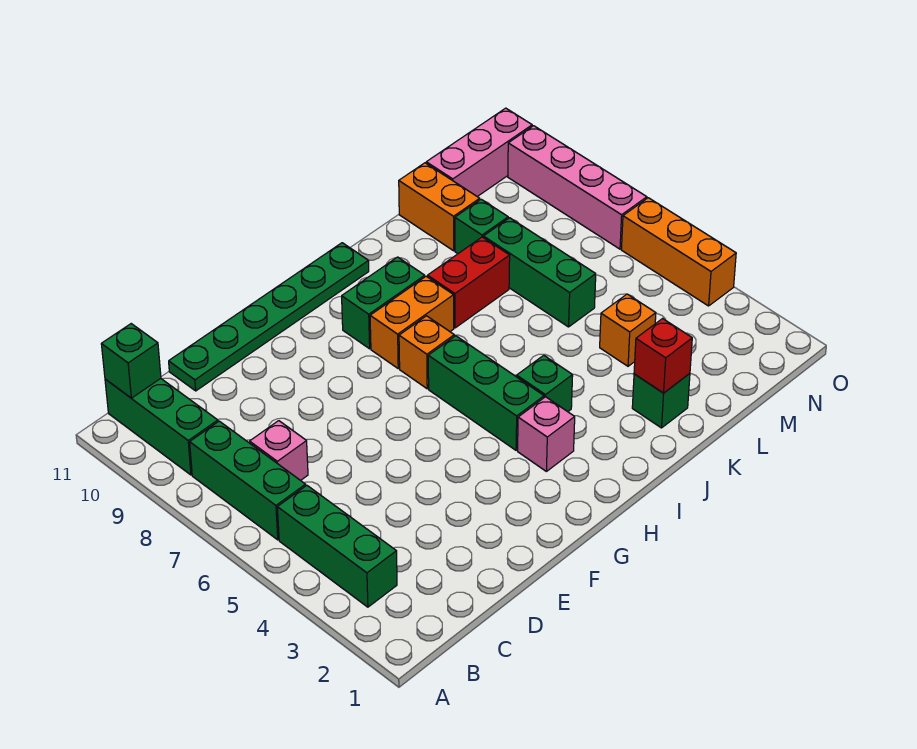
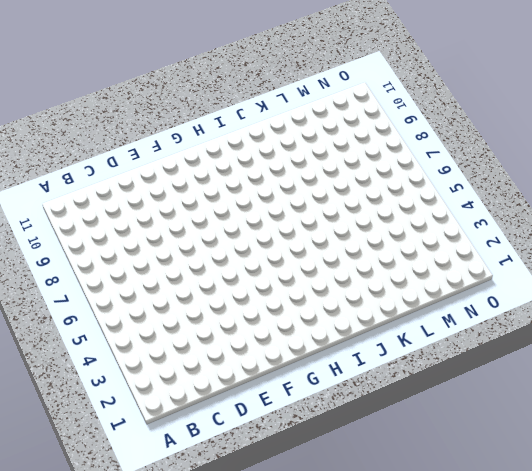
none -> green 1x3 brick [277,486,397,607]
none -> green 1x3 brick [190,421,306,540]
none -> green 1x3 brick [105,378,218,475]

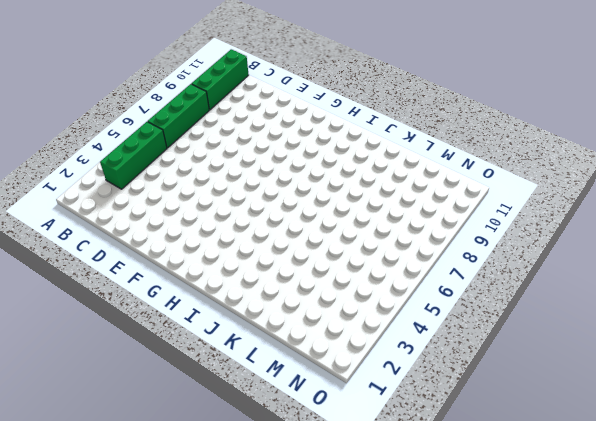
none -> pink 1x1 brick [250,421,308,480]
none -> green 1x6 plate [169,243,369,391]
none -> pink 1x1 brick [518,397,575,471]

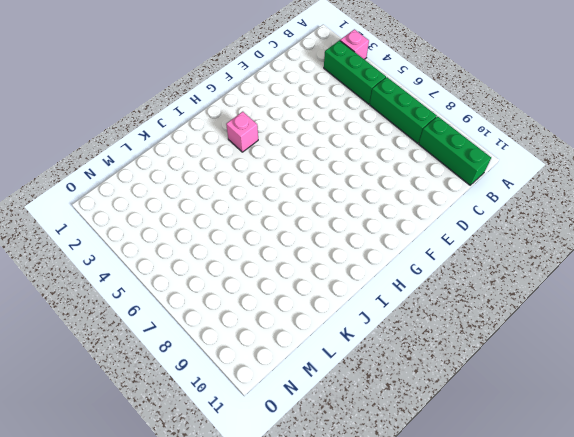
pink 1x1 brick [340,29,369,59] -> pink 1x1 brick moved to [250,421,308,480]
none -> green 1x6 plate [169,243,369,391]
none -> green 1x3 brick [428,336,544,450]
none -> orange 1x1 brick [399,316,454,389]

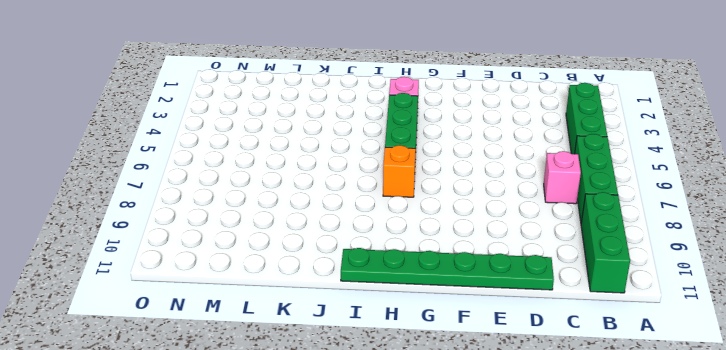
none -> orange 1x2 brick [370,276,454,368]
none -> green 1x2 brick [342,257,425,349]
none -> green 1x1 brick [517,355,573,412]

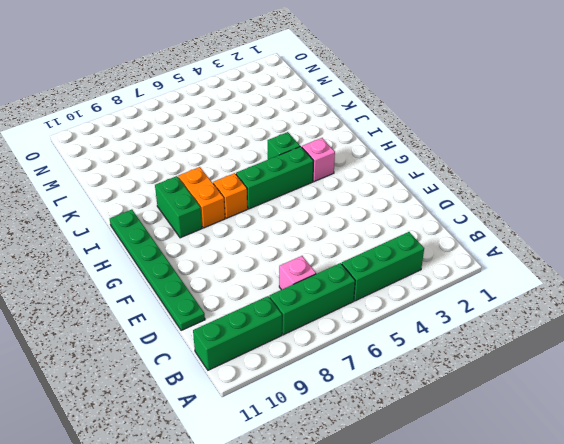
none -> red 1x2 brick [427,237,510,328]
none -> green 1x1 brick [632,374,690,428]
none -> orange 1x1 brick [600,294,656,366]

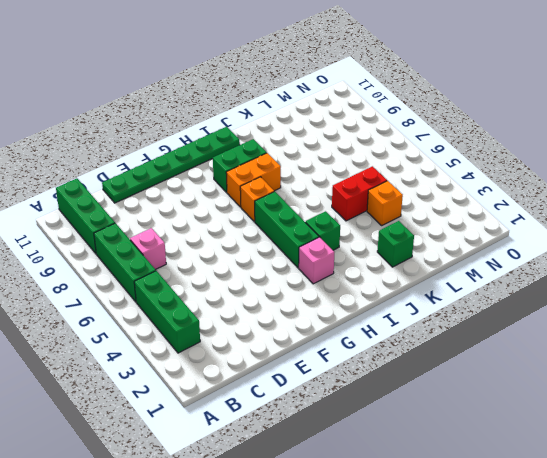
red 1x2 brick [332,166,387,221] -> red 1x2 brick moved to [427,237,510,328]
none -> green 1x3 brick [483,218,596,327]
none -> green 1x1 brick [455,199,508,254]
none -> orange 1x2 brick [399,163,480,251]

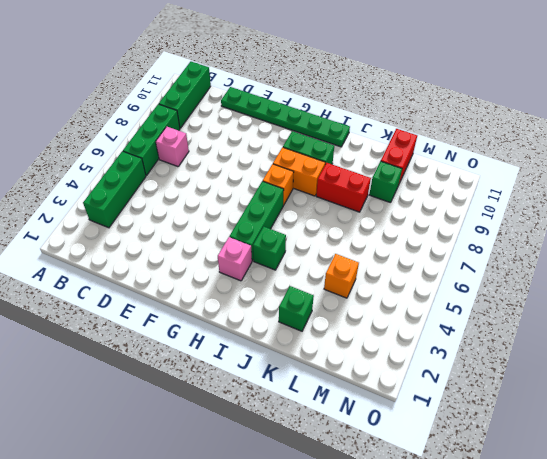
red 1x2 brick [381,129,417,183] -> orange 1x2 brick [399,163,480,251]
none -> green 1x3 brick [483,218,596,327]
none -> pink 1x3 brick [426,108,532,197]
none -> orange 1x3 brick [621,198,736,306]

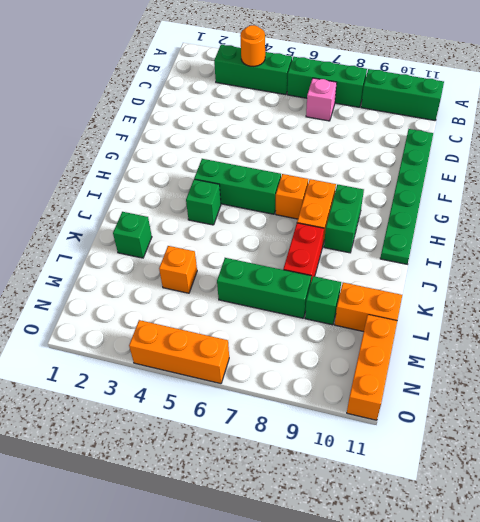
orange 1x1 round brick [240,25,265,66] -> none
orange 1x3 brick [347,315,397,420] -> pink 1x3 brick [426,108,532,197]
none -> pink 1x1 brick [518,397,575,471]
none -> pink 1x4 brick [508,126,647,249]
none -> green 1x1 brick [101,324,161,398]

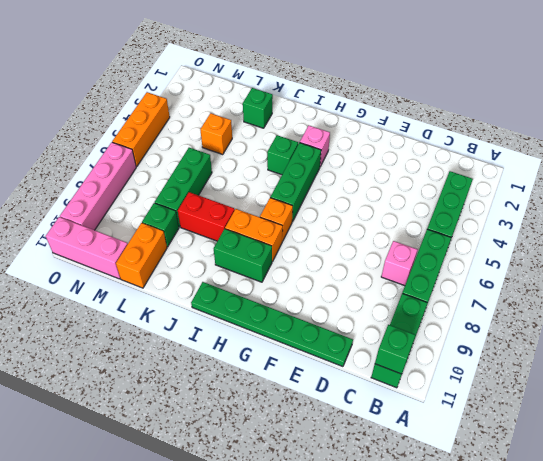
none -> red 1x1 brick [634,319,692,393]

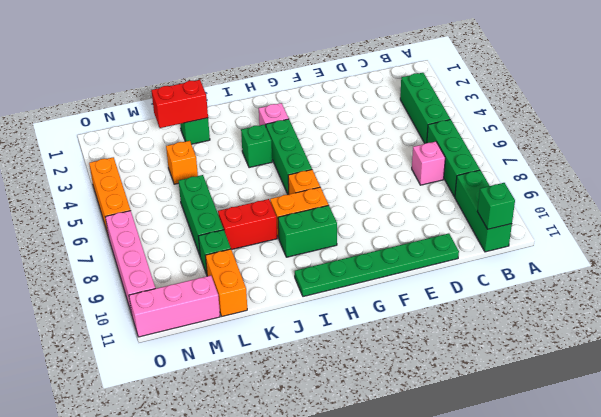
red 1x2 brick [152,80,208,128] -> red 1x1 brick [634,319,692,393]

